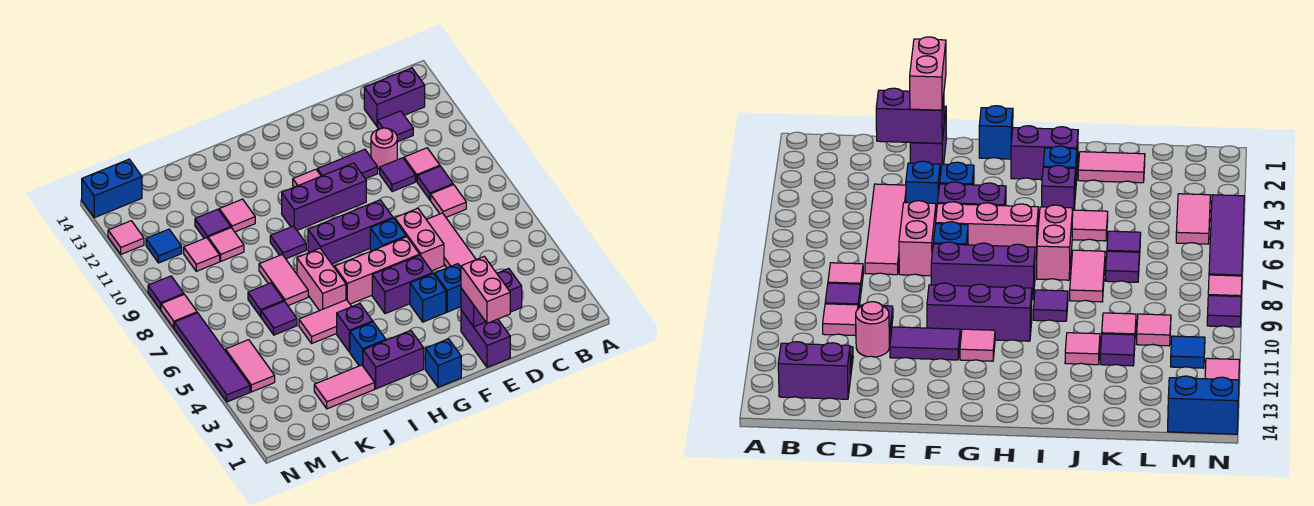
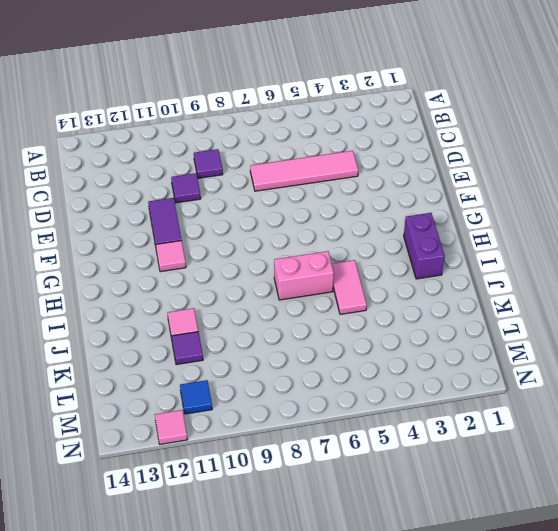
none -> purple 1x2 brick [364,68,425,126]
none -> pink 1x1 tile [431,185,466,217]
none -> pink 1x1 tile [404,148,440,181]
none -> purple 1x1 tile [377,111,413,142]

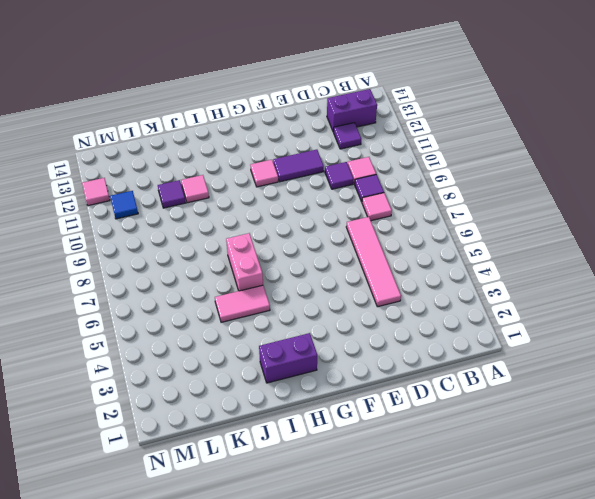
none -> pink 1x1 round brick [371,128,397,169]
none -> purple 1x2 brick [461,310,510,367]
none -> blue 1x1 brick [435,264,461,312]
none -> pink 1x2 brick [395,208,444,271]

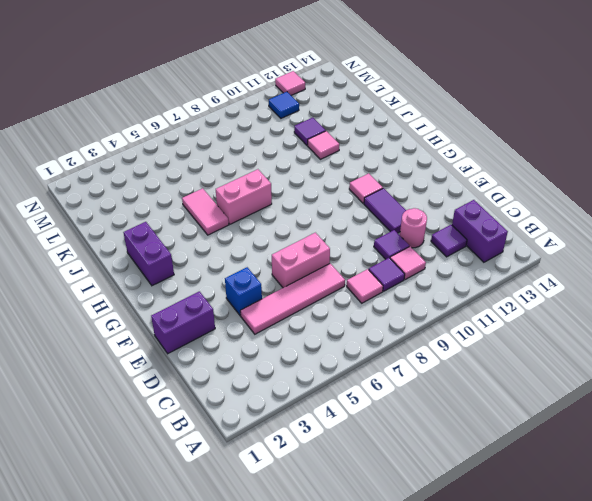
none -> blue 1x1 brick [410,274,446,322]
none -> purple 1x2 brick [372,255,433,314]
none -> pink 1x3 brick [335,237,420,304]
none -> blue 1x1 brick [370,218,406,251]

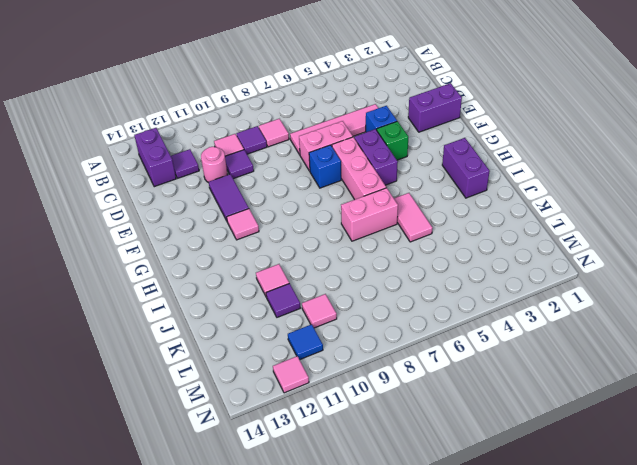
green 1x1 brick [377,121,408,160] -> blue 1x1 brick [410,274,446,322]
none -> purple 1x3 brick [308,200,393,264]
none -> purple 1x3 brick [282,163,366,230]
none -> blue 1x1 brick [425,339,461,387]
none -> blue 1x1 brick [350,322,386,366]

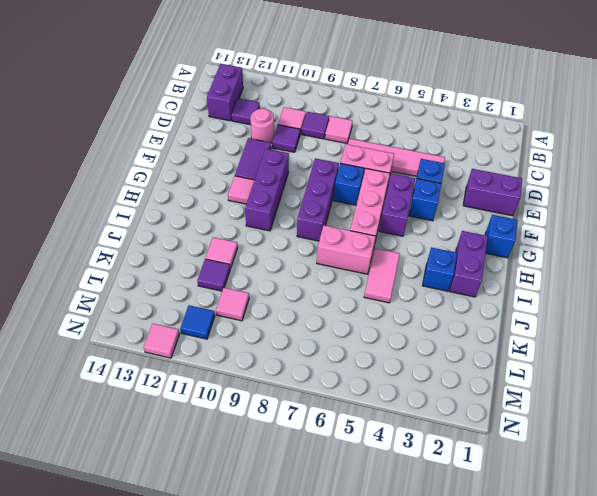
none -> purple 1x1 brick [337,304,373,352]
none -> purple 1x1 tile [270,226,306,259]
none -> pink 1x2 tile [314,365,375,409]
none -> pink 1x2 tile [259,255,308,305]

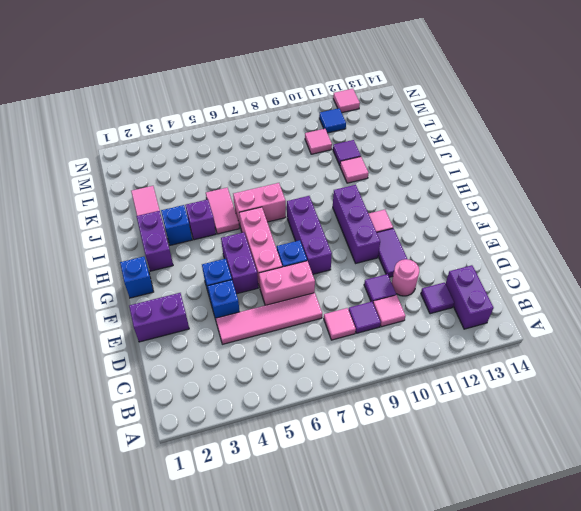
none -> purple 1x1 tile [270,226,306,259]
none -> pink 1x2 tile [259,255,308,305]
none -> purple 1x1 tile [261,301,297,335]
none -> purple 1x1 tile [248,283,284,317]

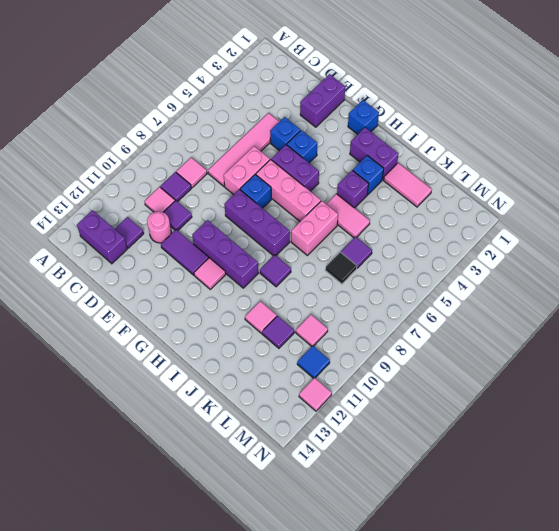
black 1x1 tile [325,252,357,284] -> purple 1x1 tile [248,283,284,317]
none -> pink 1x2 tile [259,255,308,305]
none -> pink 1x1 tile [208,228,244,261]
none -> pink 1x2 tile [225,340,275,392]
none -> blue 1x2 brick [82,159,142,218]

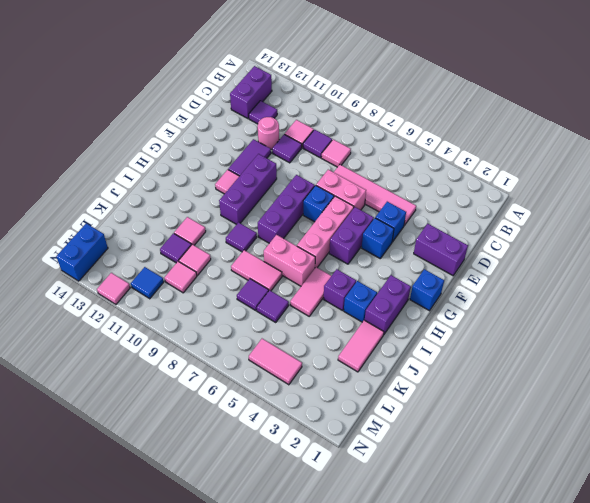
none -> purple 1x4 tile [174,313,250,402]
none -> pink 1x1 tile [161,294,197,328]
none -> purple 1x1 tile [148,276,184,310]
none -> purple 1x2 brick [461,269,522,327]

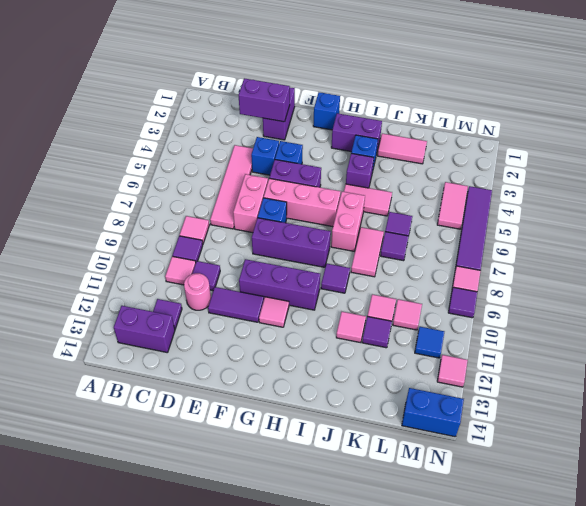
none -> pink 1x2 brick [461,257,510,323]

